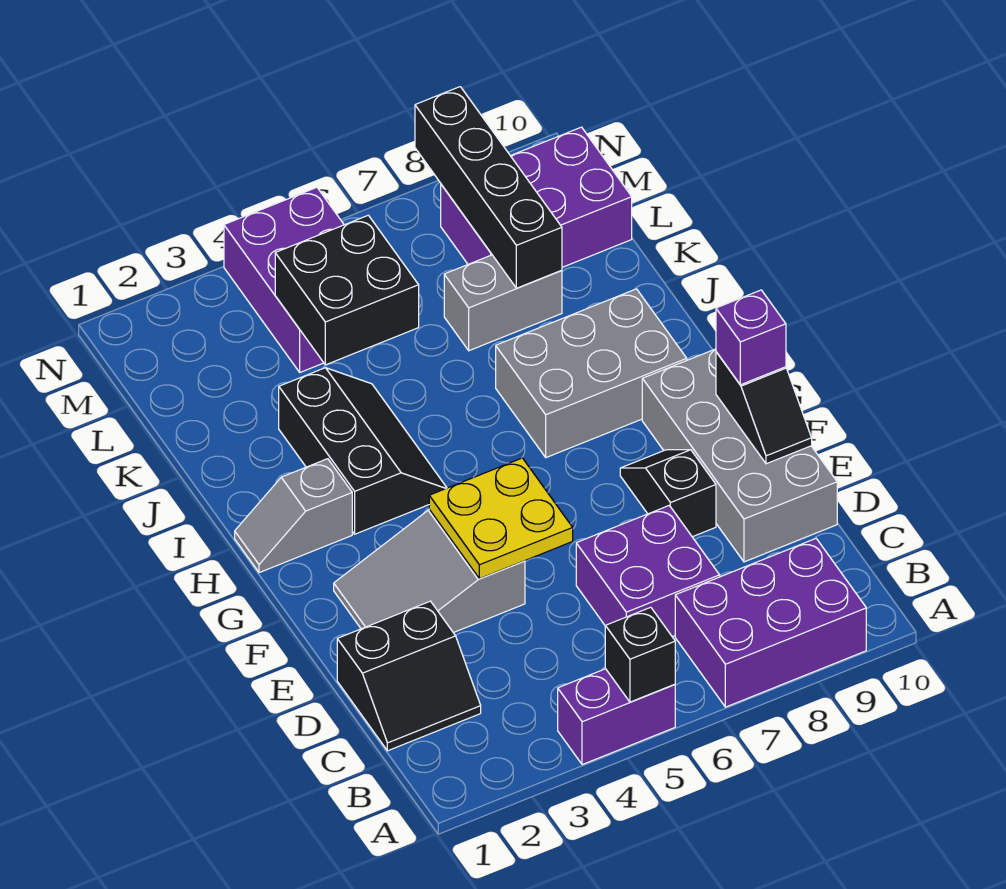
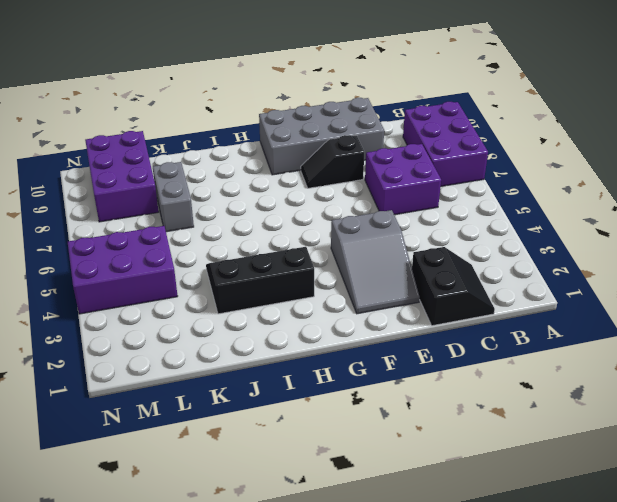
none -> purple 1x2 brick [558,669,675,765]
none -> grey 1x2 slope [235,459,352,573]
none -> grey 2x3 brick [496,289,687,458]

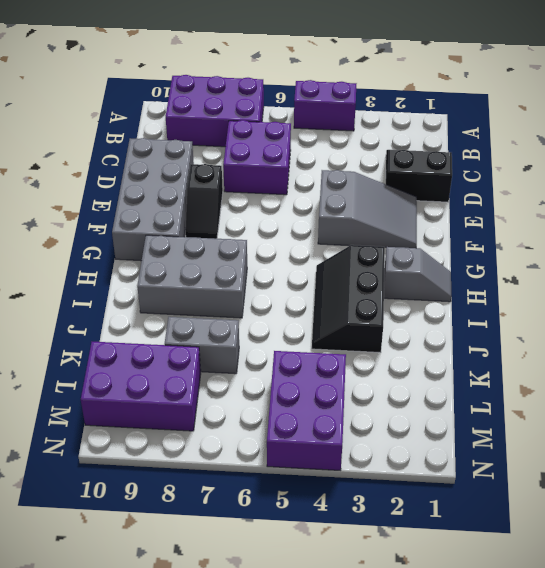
none -> black 1x1 brick [605,607,675,702]
none -> yellow 2x2 plate [429,458,573,579]
none -> black 1x2 slope [716,352,812,464]

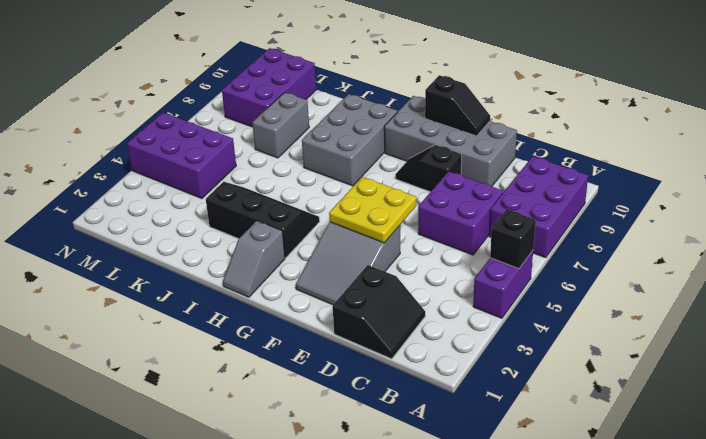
none -> black 2x2 brick [275,215,419,365]
none -> black 1x4 brick [415,87,562,288]
none -> purple 1x1 brick [716,290,786,385]

